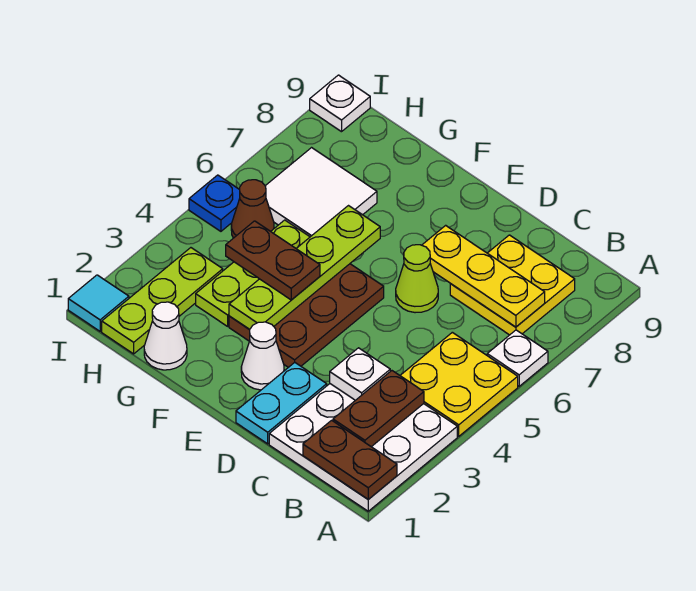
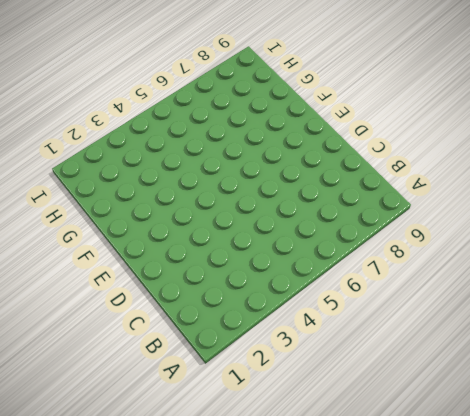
none -> white 3x3 plate [269,384,457,511]
none -> yellow 2x2 plate [400,332,518,436]
none -> white 1x1 plate [487,330,548,386]

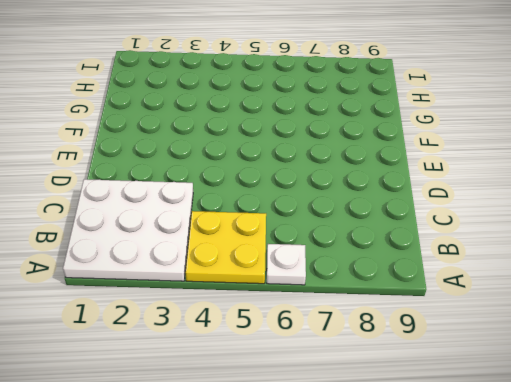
none -> yellow 2x2 plate [450,235,575,335]
none -> cyan 1x2 plate [236,362,327,444]
none -> lime 1x1 cone [396,245,438,313]

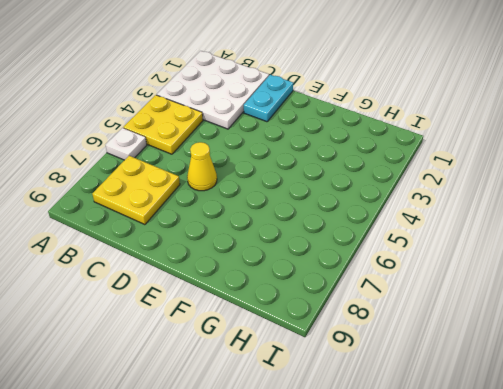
yellow 1x1 cone [187,142,217,191] -> lime 1x1 cone [396,245,438,313]
none -> white 1x1 cone [241,322,284,390]
none -> brown 2x3 plate [229,264,384,367]
none -> white 1x1 cone [144,302,187,370]

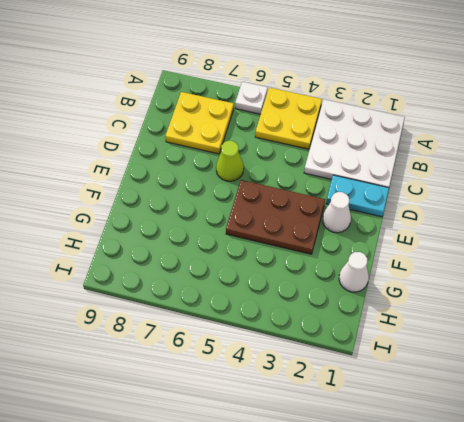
none -> lime 1x3 plate [196,220,310,326]
none -> white 2x2 tile [266,148,377,237]
none -> lime 1x3 plate [102,248,223,354]

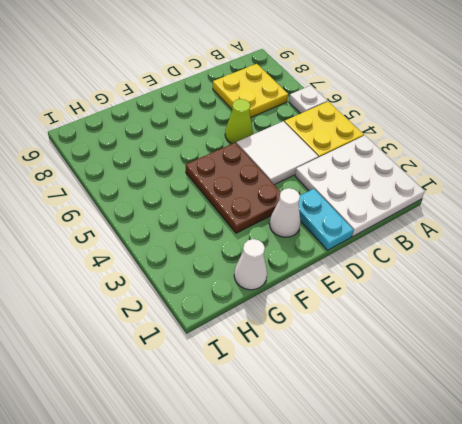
white 2x2 tile [236,121,318,185] -> white 2x2 tile moved to [266,148,377,237]
none -> lime 1x3 plate [196,220,310,326]
none -> lime 1x3 plate [102,248,223,354]
none -> brown 1x1 cone [231,180,274,238]

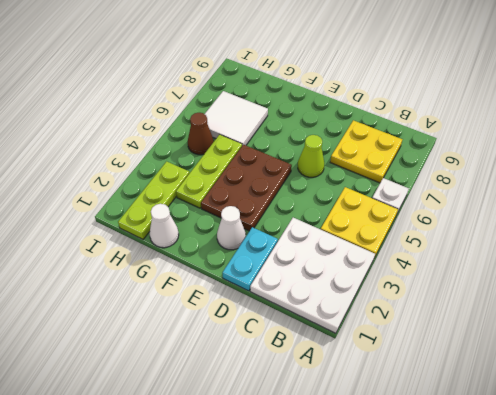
none -> cyan 1x1 tile [68,275,129,331]
none -> blue 1x1 plate [189,175,240,231]
none -> white 1x1 plate [310,75,370,132]

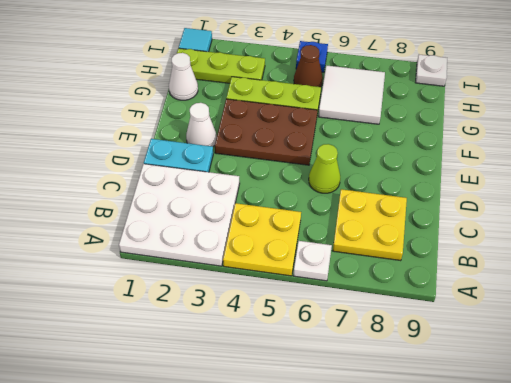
none -> brown 1x2 plate [303,420,397,499]
none -> brown 1x2 plate [333,371,424,447]
none -> yellow 1x3 plate [422,225,545,327]

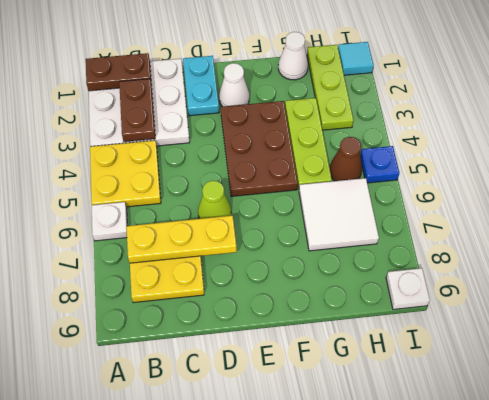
none -> white 1x1 plate [330,348,390,400]
none -> lime 1x4 plate [229,206,380,329]
none -> brown 1x2 plate [226,221,320,300]

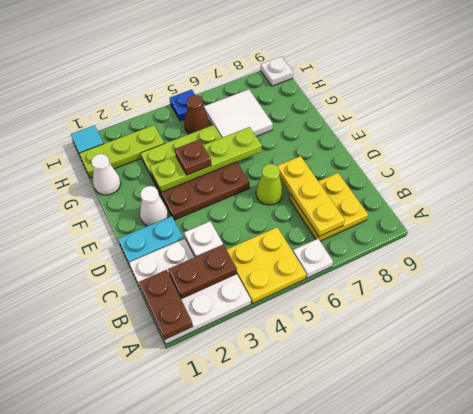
brown 1x1 plate [175,140,211,175] -> brown 1x2 plate [226,221,320,300]

